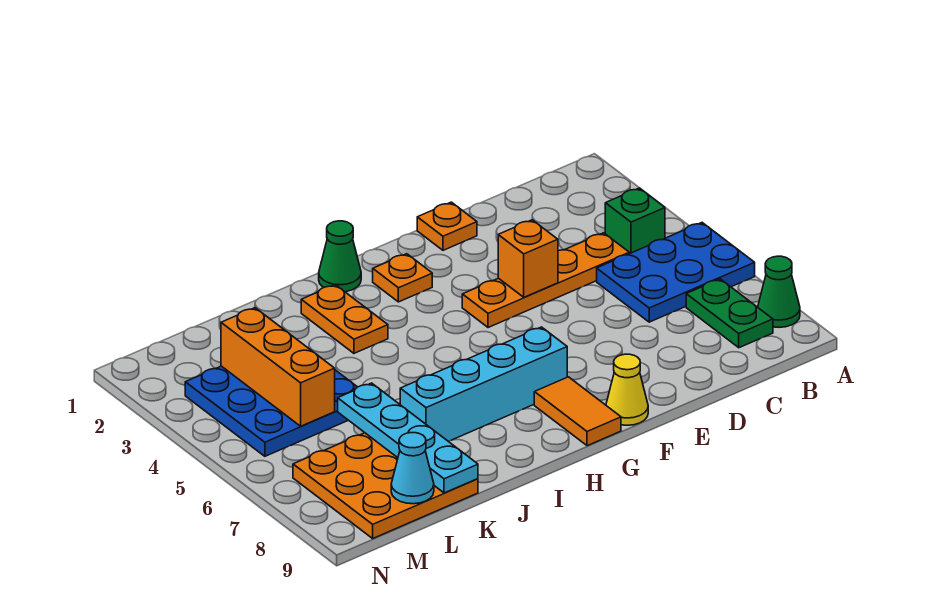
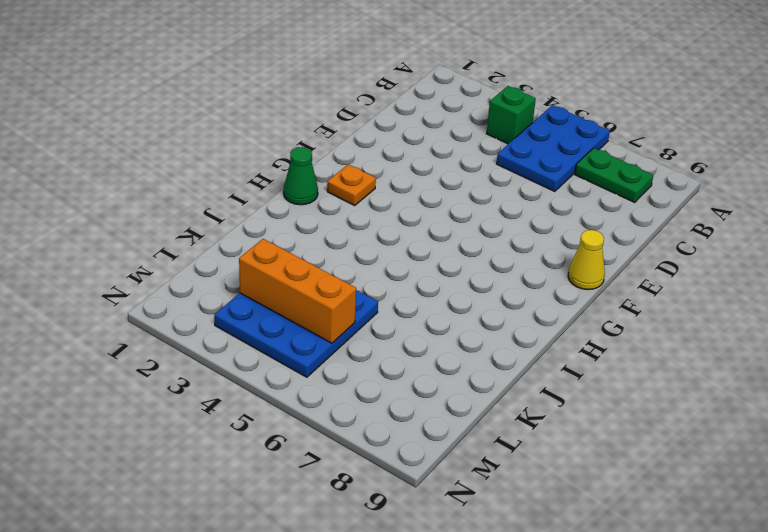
none -> green 1x1 cone [758,256,800,327]
none -> orange 1x4 plate [462,233,629,328]
none -> orange 1x1 plate [417,202,477,250]

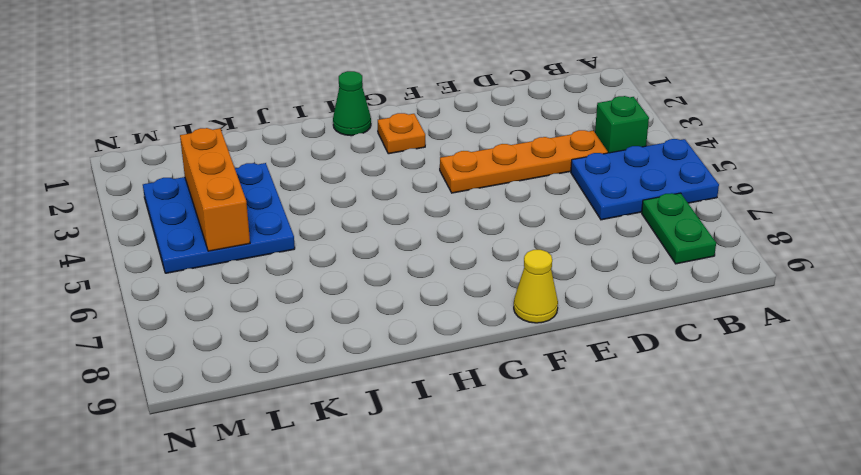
none -> green 1x1 cone [758,256,800,327]
none -> orange 1x1 plate [417,202,477,250]
none -> cyan 1x4 brick [400,327,567,441]

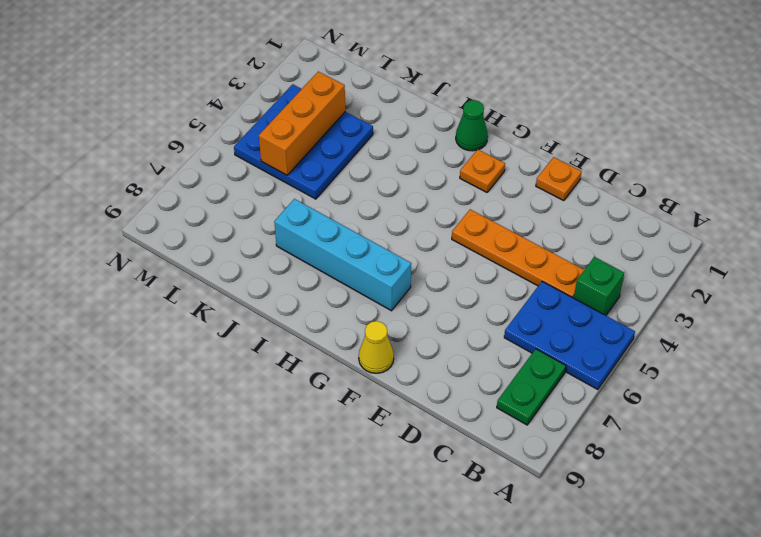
none -> green 1x1 cone [758,256,800,327]
none -> orange 1x2 tile [534,377,621,446]
none -> orange 1x2 plate [301,285,388,353]

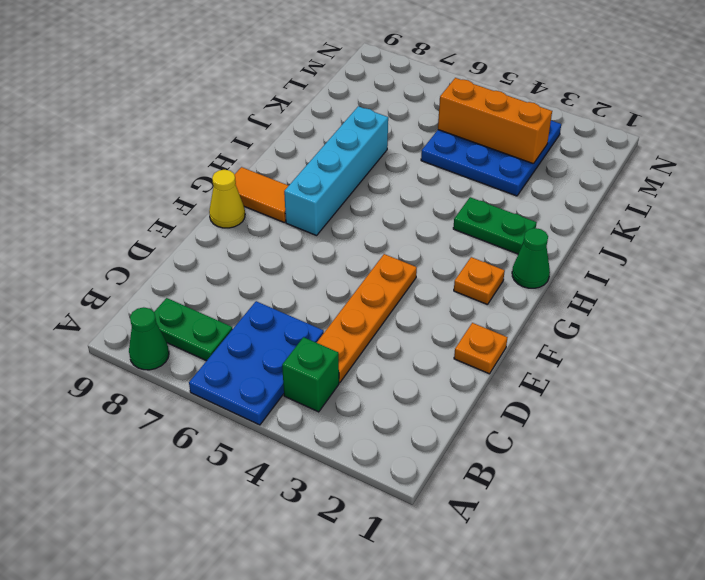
green 1x2 plate [453,197,537,254] -> orange 1x2 plate [301,285,388,353]
none -> orange 3x3 plate [293,433,478,538]
none -> orange 1x1 brick [498,220,558,297]
none -> cyan 1x4 plate [338,383,478,493]

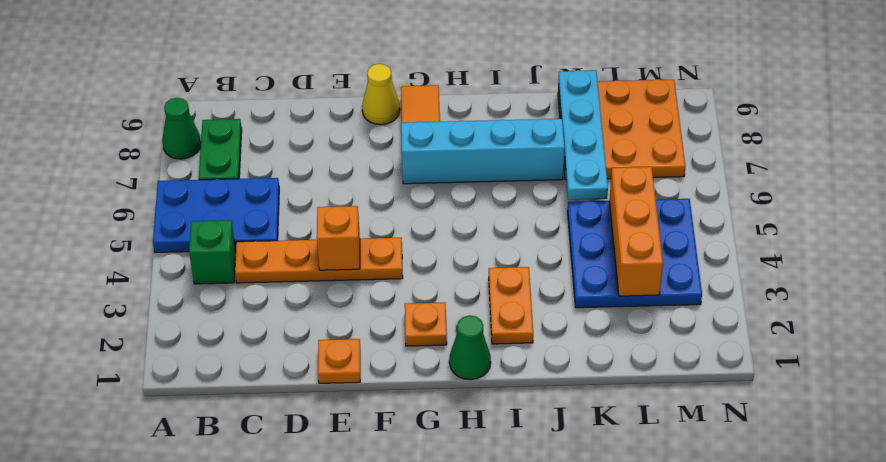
none -> cyan 1x1 cone [391,433,434,504]

